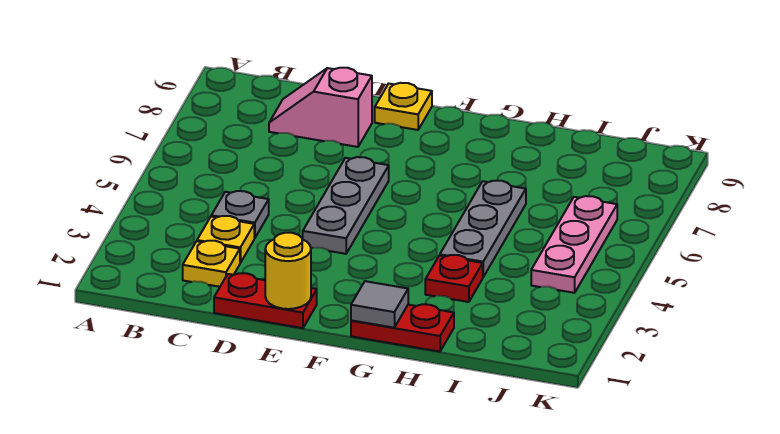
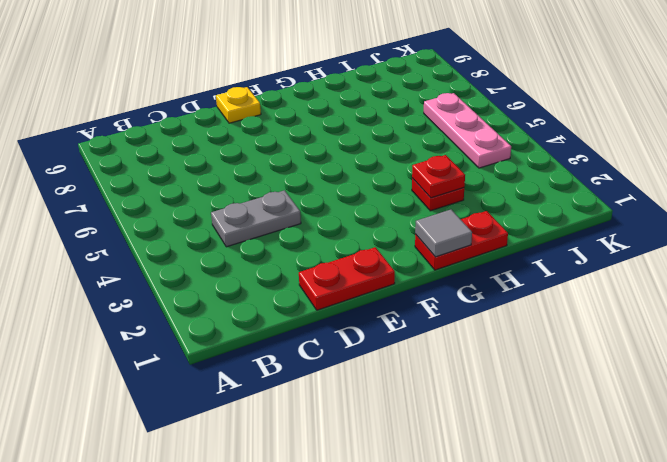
grey 1x2 plate [211,190,301,247] -> grey 1x1 plate [211,191,269,238]
red 1x1 plate [412,155,465,198] -> none
none -> yellow 1x1 plate [183,241,240,287]
none -> yellow 1x1 plate [197,216,254,263]
none -> pink 1x2 slope [269,68,372,147]

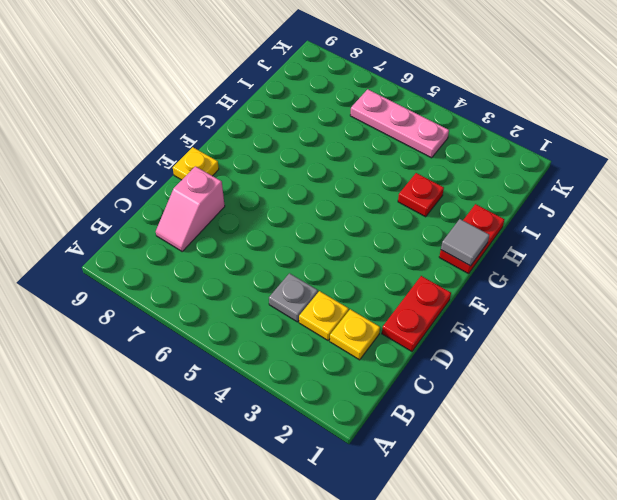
none -> grey 1x3 plate [303,157,389,254]
none -> grey 1x3 plate [440,181,526,277]
none -> yellow 1x1 round brick [265,233,311,309]

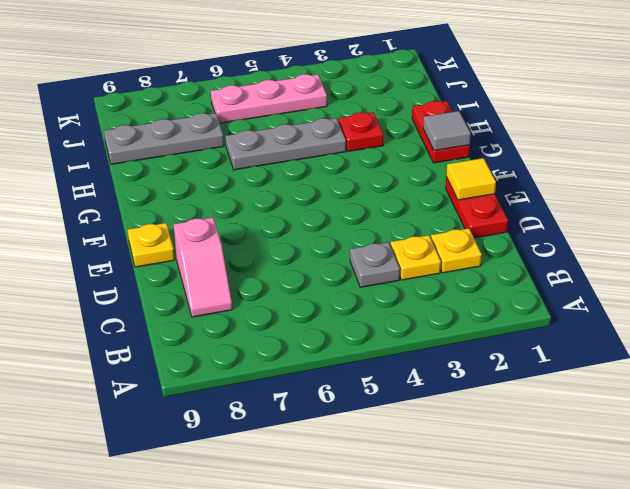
yellow 1x1 tile [446,158,496,200] -> yellow 1x1 round brick [265,233,311,309]
grey 1x3 plate [104,113,224,164] -> grey 1x3 plate moved to [303,157,389,254]

